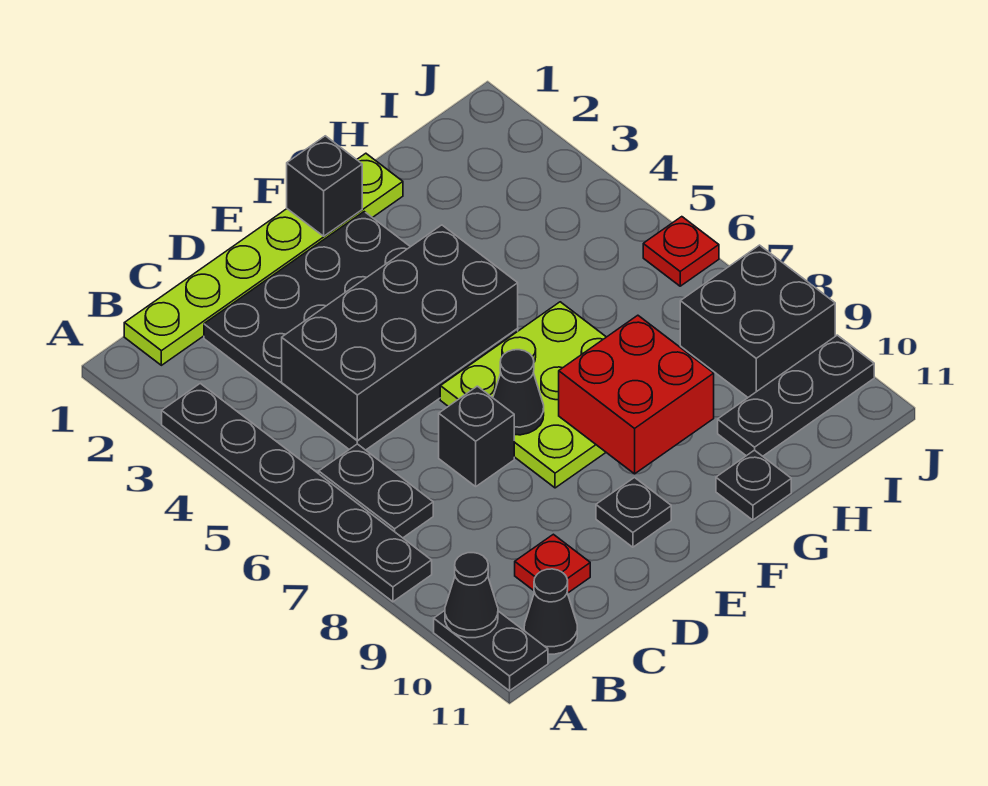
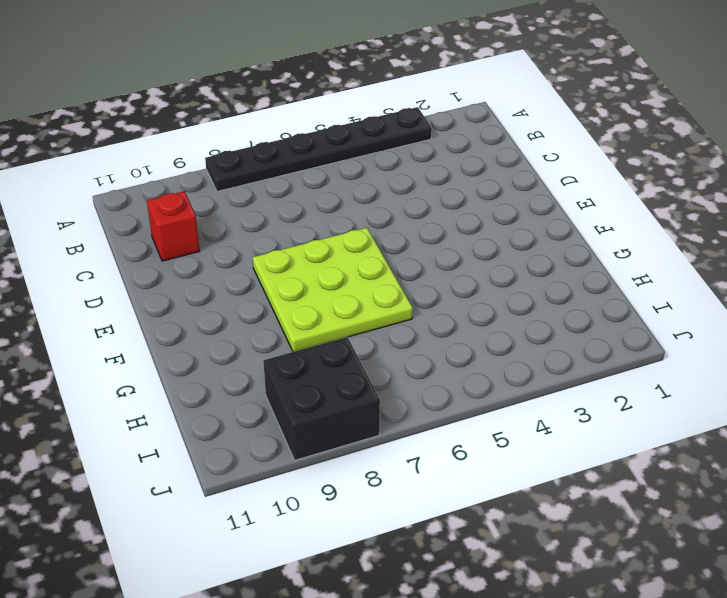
red 1x1 brick [147,191,200,261] -> red 1x1 plate [515,534,590,593]
none -> black 1x2 plate [434,611,548,691]
none -> lime 1x6 plate [124,153,403,365]
none -> black 1x2 plate [319,444,433,538]

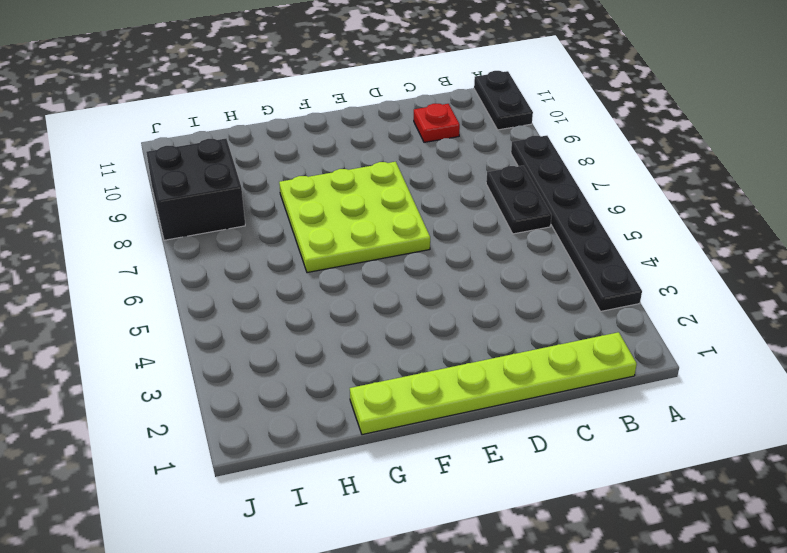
none -> black 1x1 cone [524,569,577,654]
none -> black 4x4 plate [204,212,518,450]
none -> black 1x1 brick [439,386,514,486]

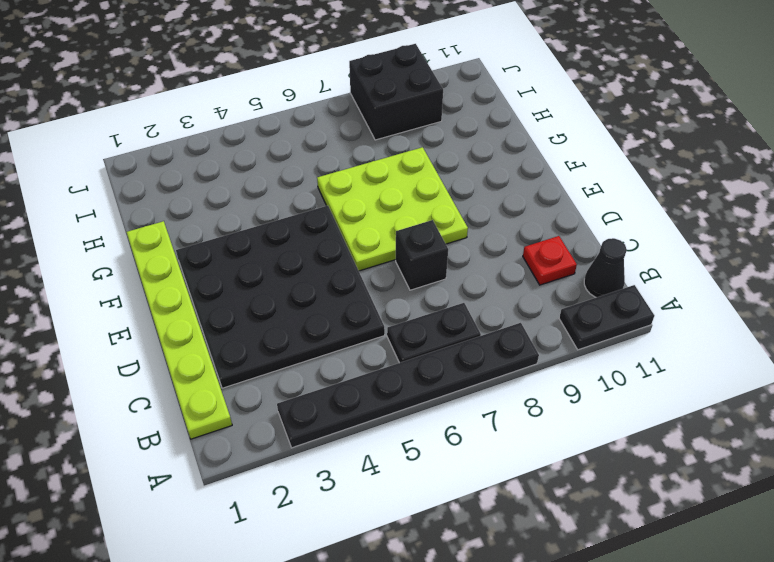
none -> black 1x1 plate [596,478,671,547]
none -> black 1x1 plate [716,450,791,520]
none -> black 1x3 plate [718,335,874,456]

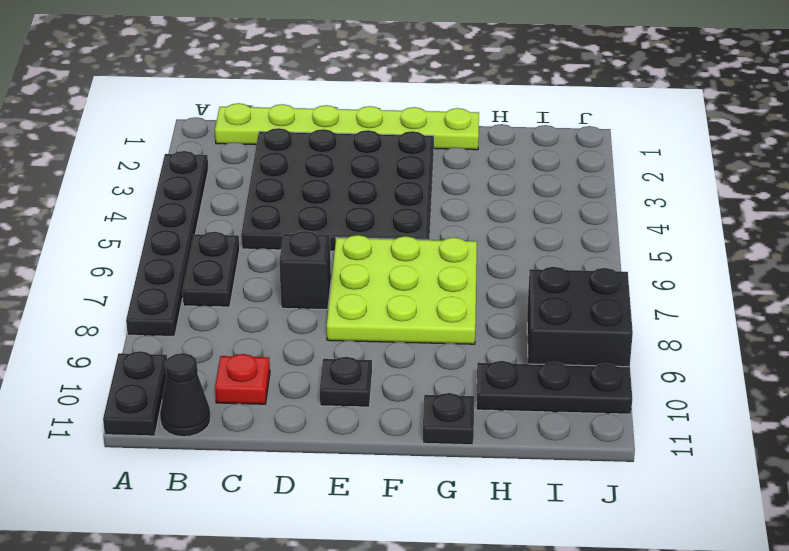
none -> red 1x1 plate [643,217,719,286]
none -> black 1x1 cone [445,553,498,638]
none -> black 2x4 brick [282,225,518,440]

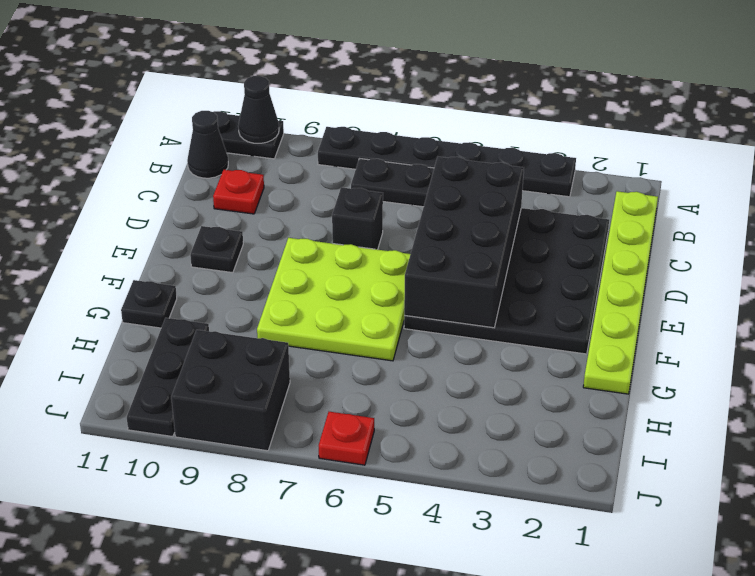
none -> black 1x1 cone [493,350,544,435]
none -> black 1x1 brick [287,136,362,236]
none -> red 2x2 brick [559,315,714,474]

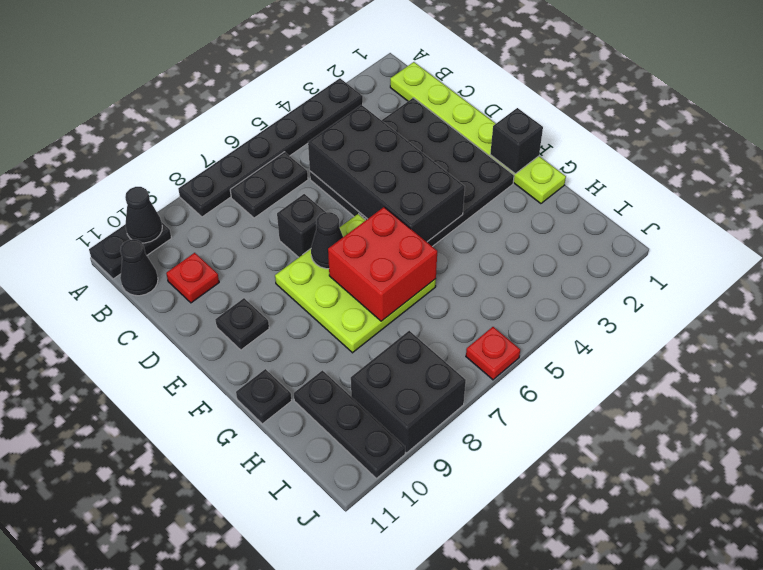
red 2x2 brick [328,207,437,321] -> red 2x2 brick moved to [559,315,714,474]

